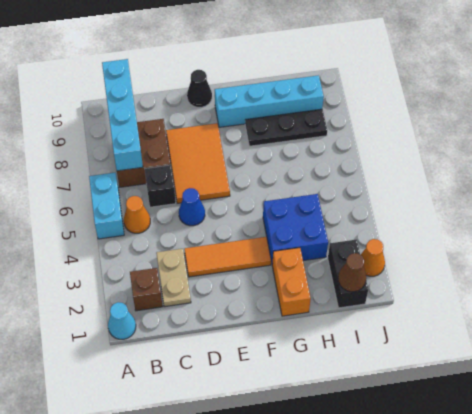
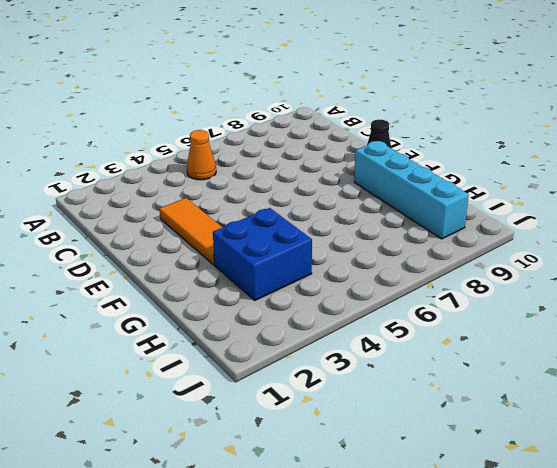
none -> cyan 1x1 cone [108,302,136,339]
none -> cyan 1x2 brick [89,173,124,239]
none -> brown 1x1 brick [130,268,163,311]

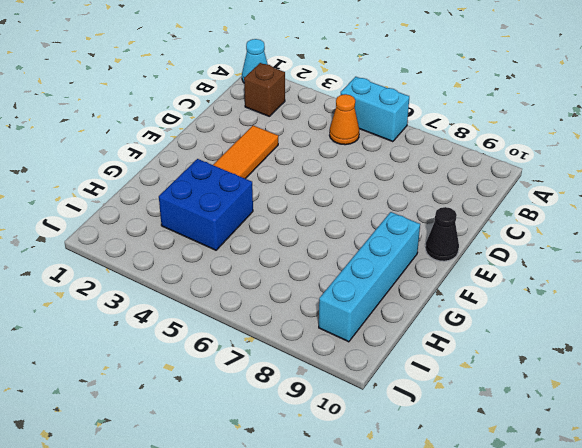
none -> brown 2x2 brick [117,119,171,187]
none -> tan 1x2 plate [156,249,191,307]
none -> black 1x1 brick [145,165,176,207]

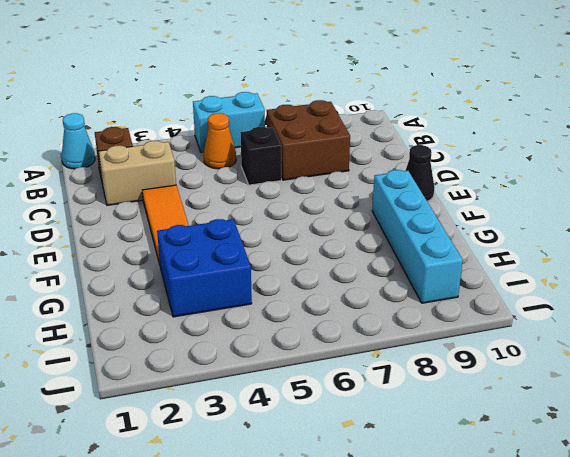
tan 1x2 brick [99,141,176,205] -> tan 1x2 plate [156,249,191,307]
none -> blue 1x1 cone [179,188,205,226]
none -> orange 2x3 tile [166,123,230,203]
none -> orange 1x2 brick [272,248,311,316]

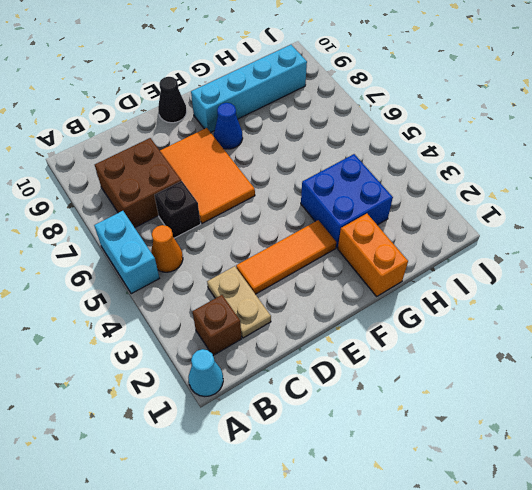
blue 1x1 cone [214,103,243,149] -> blue 1x1 cone moved to [179,188,205,226]
none -> black 1x3 plate [245,109,327,146]
none -> black 1x2 brick [328,240,368,308]
none -> orange 1x1 cone [361,239,385,276]

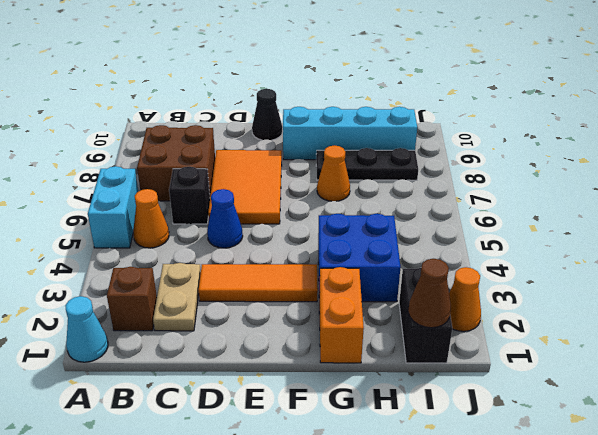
orange 1x1 cone [317,145,350,201] -> none
none -> cyan 1x4 brick [102,59,143,171]

